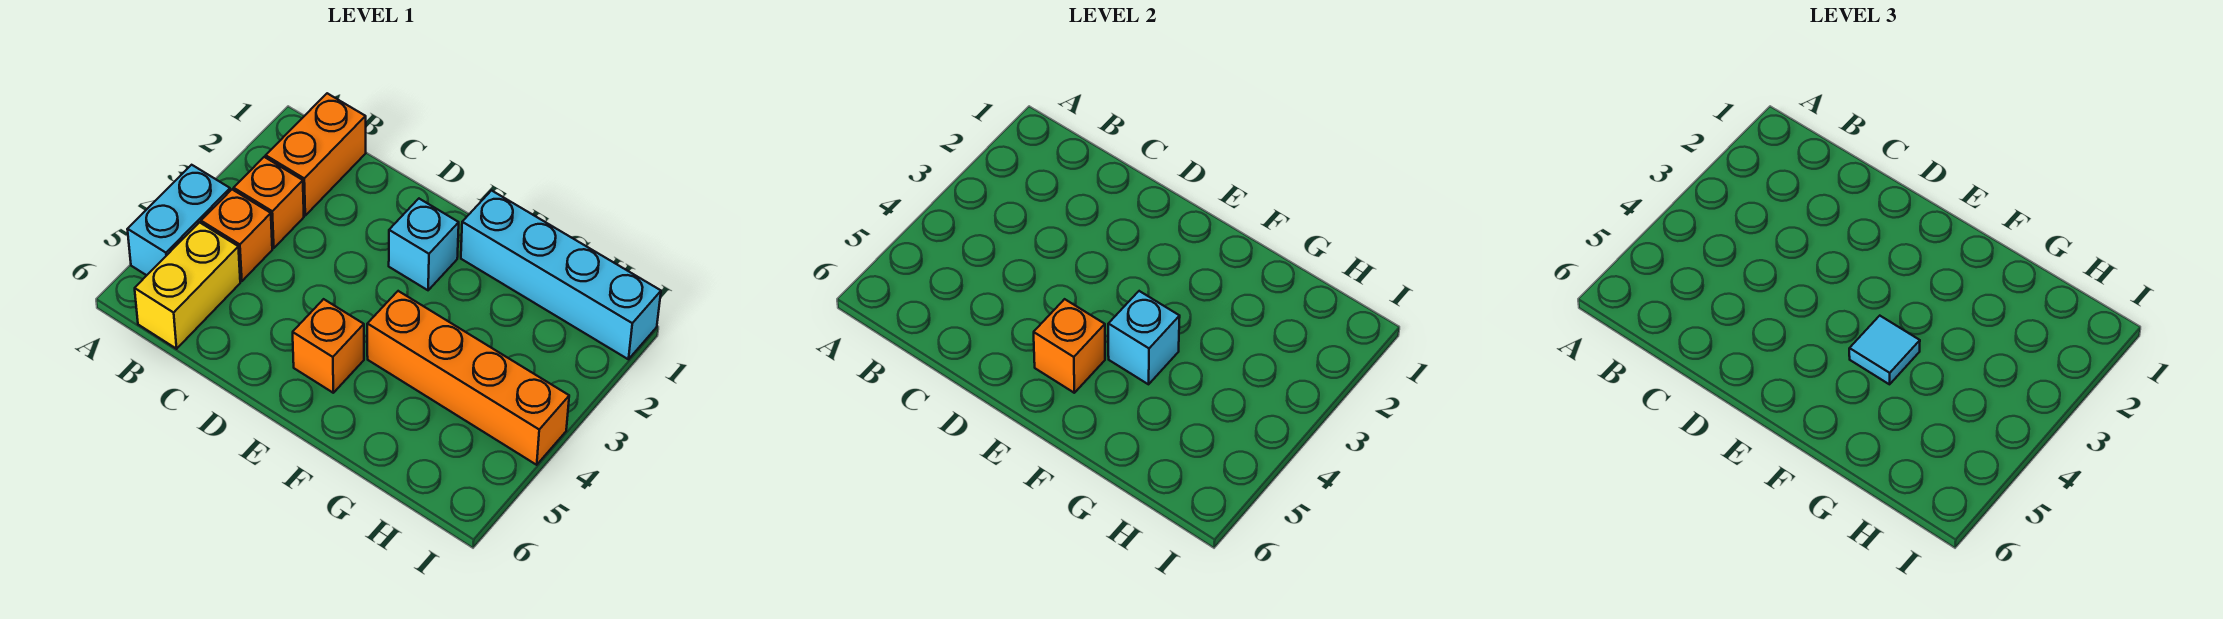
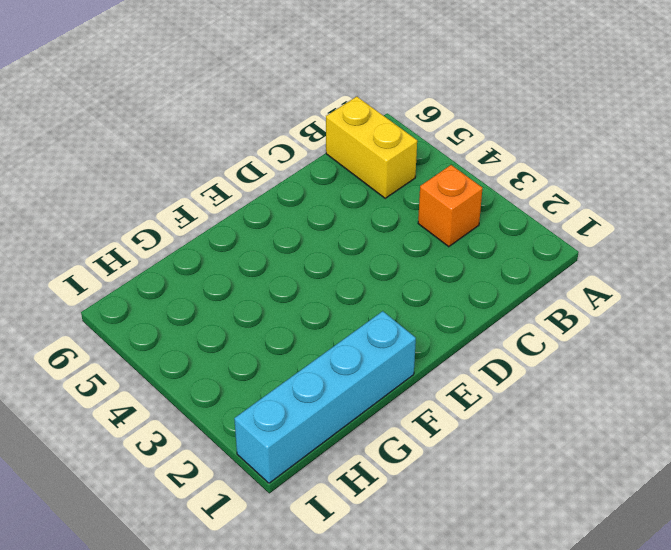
none -> cyan 1x2 brick [127,165,230,275]
none -> orange 1x2 brick [266,93,366,215]
none -> orange 1x1 brick [201,190,272,281]

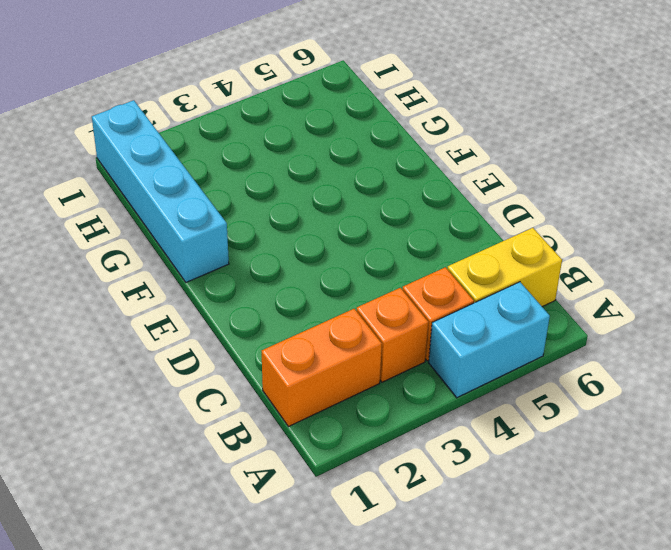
none -> cyan 1x1 brick [389,199,459,290]
none -> orange 1x1 brick [293,299,364,393]
none -> orange 1x4 brick [367,291,569,465]

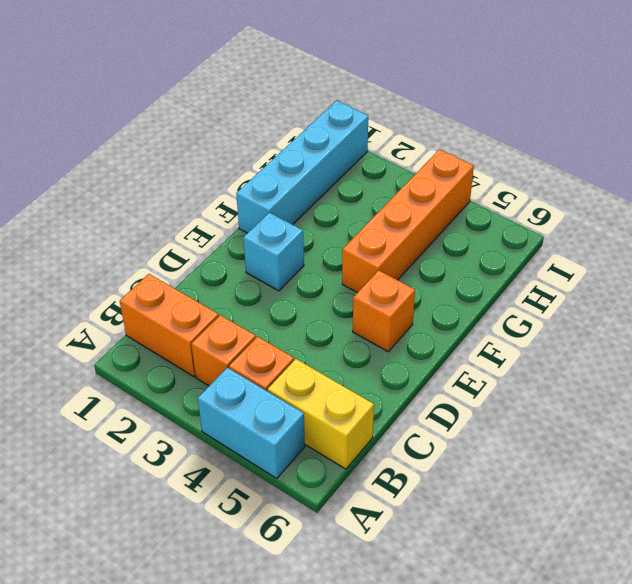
none -> orange 1x1 brick [1034,299,1105,393]
none -> cyan 1x1 brick [1108,291,1180,384]
none -> cyan 1x1 tile [1849,316,1920,384]

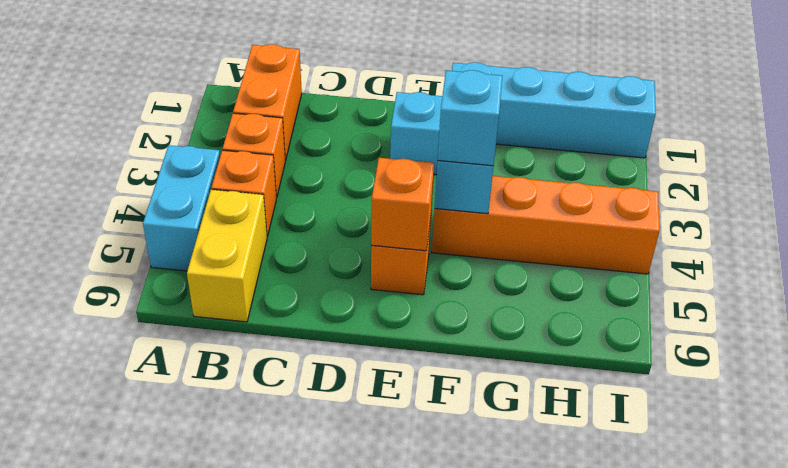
cyan 1x1 brick [438,70,502,166] -> cyan 1x1 tile [1849,316,1920,384]

